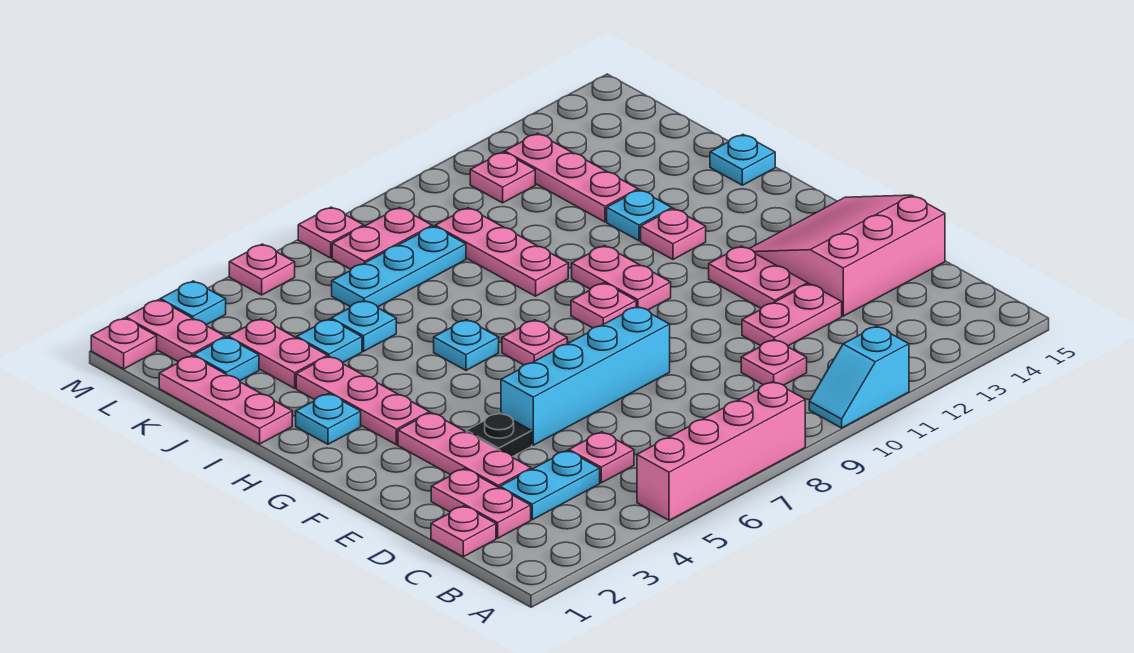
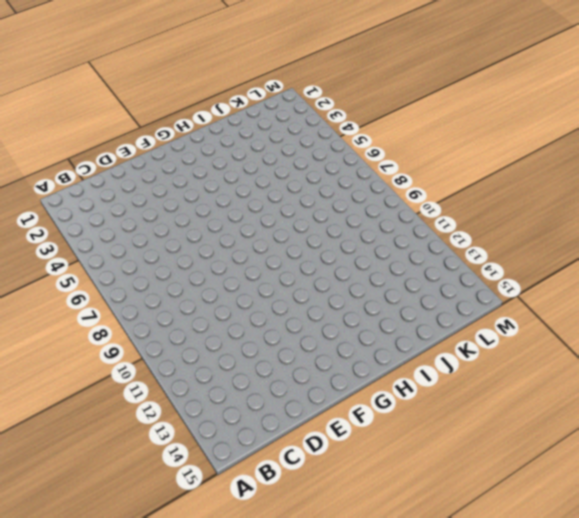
none -> pink 1x4 brick [637,381,805,520]
none -> cyan 1x2 slope [809,326,909,428]
none -> pink 1x1 plate [431,506,496,557]
none -> pink 1x2 plate [431,469,531,538]

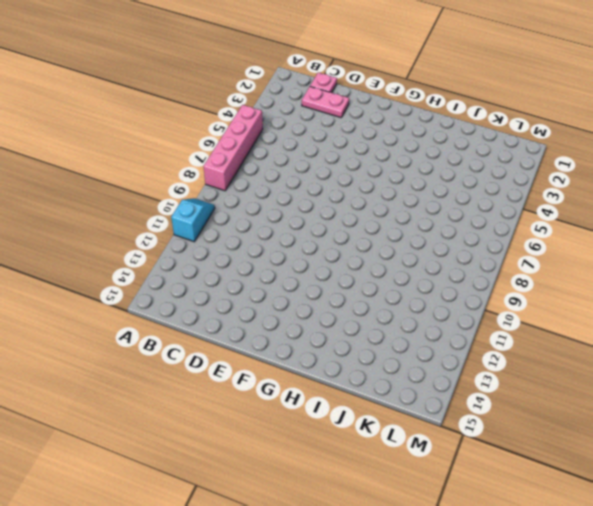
none -> cyan 1x2 plate [500,450,600,520]
none -> pink 1x1 plate [569,432,634,483]
none -> pink 1x1 plate [741,339,807,385]
none -> pink 1x3 plate [398,413,531,488]

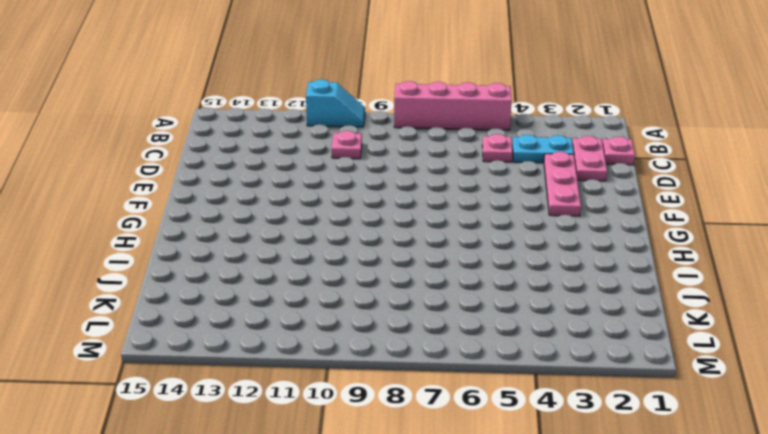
none -> pink 1x2 plate [742,284,842,346]
none -> pink 3x3 slope [750,195,945,316]
none -> black 1x1 plate [467,413,532,457]
none -> cyan 1x4 brick [501,306,670,445]

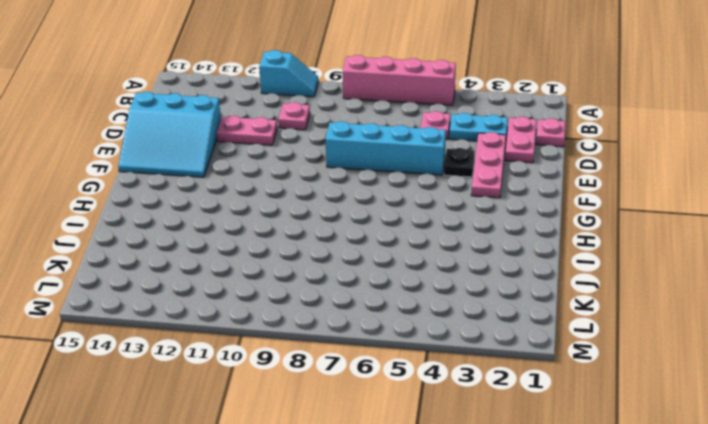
cyan 3x3 slope [118,92,221,177] -> pink 3x3 slope [750,195,945,316]
none -> pink 1x2 plate [709,246,808,308]
none -> pink 1x3 plate [296,356,429,445]
none -> pink 1x1 plate [502,320,567,365]
none -> pink 1x1 plate [571,283,636,328]

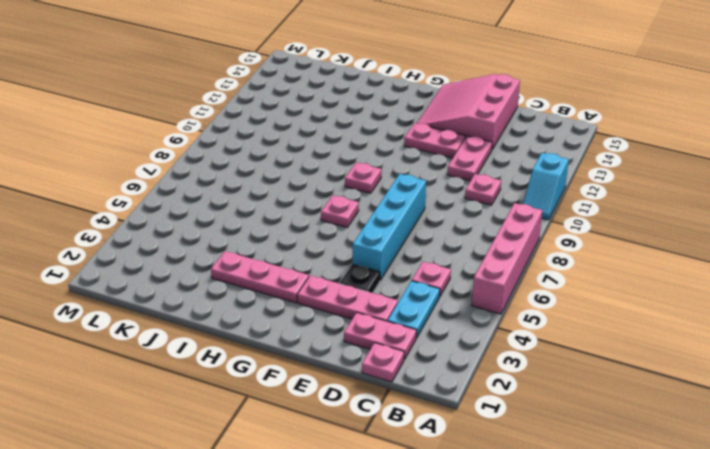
none -> pink 1x2 plate [572,246,671,310]
none -> cyan 1x1 plate [296,394,361,444]
none -> cyan 1x1 plate [434,320,499,370]
none -> pink 1x1 plate [641,209,706,259]

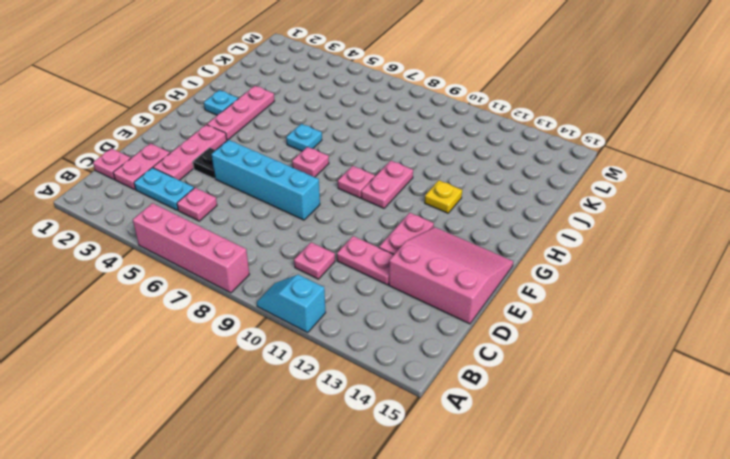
yellow 1x1 plate [425,180,462,213] -> pink 1x1 plate [641,209,706,259]
none -> pink 1x3 plate [159,356,292,444]
none -> pink 1x3 plate [435,208,568,296]
none -> cyan 1x1 plate [607,190,672,241]
none -> cyan 1x1 plate [710,135,775,185]

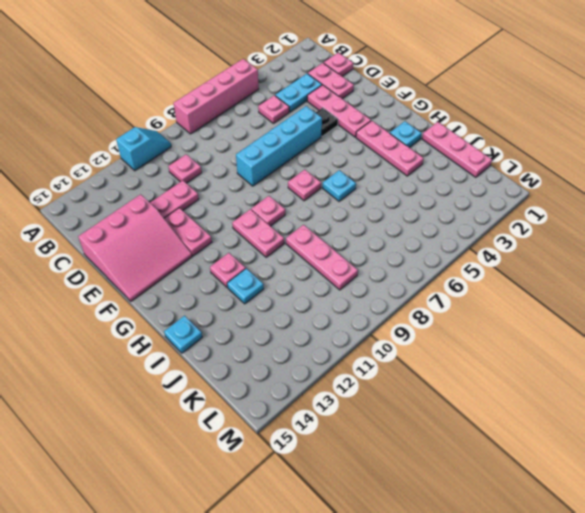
none -> pink 1x2 plate [228,319,327,388]
none -> cyan 1x1 plate [297,319,362,363]
none -> cyan 1x1 plate [331,301,396,351]
none -> pink 1x3 plate [505,133,638,222]

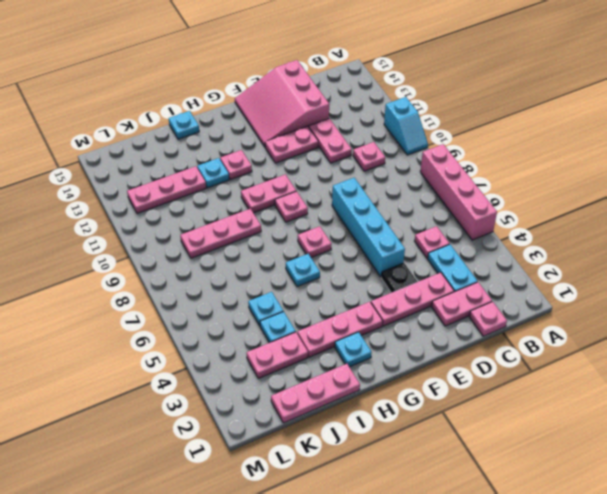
none -> cyan 1x1 plate [194,337,259,381]
none -> cyan 1x3 plate [332,226,466,307]
none -> pink 1x2 plate [126,300,225,362]
none -> pink 1x2 plate [332,207,432,269]

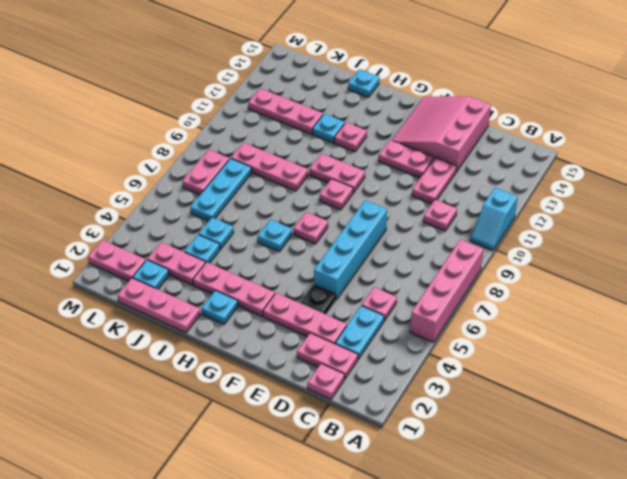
none -> pink 1x1 plate [470,152,535,203]
none -> pink 1x1 plate [91,318,157,369]
none -> cyan 1x1 plate [160,281,226,325]
none -> pink 1x1 plate [229,244,295,295]

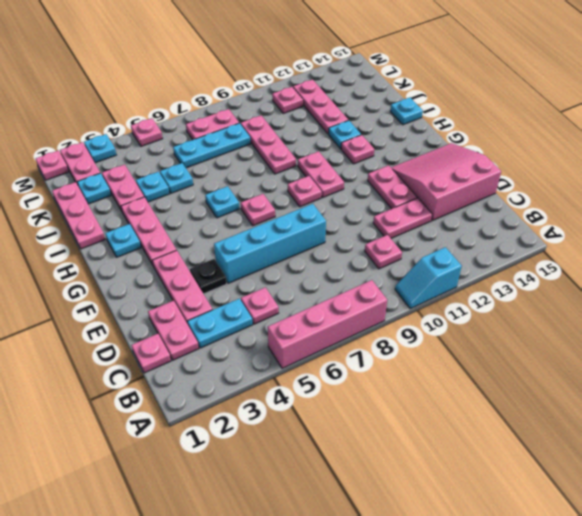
none -> pink 1x1 plate [298,207,364,258]

